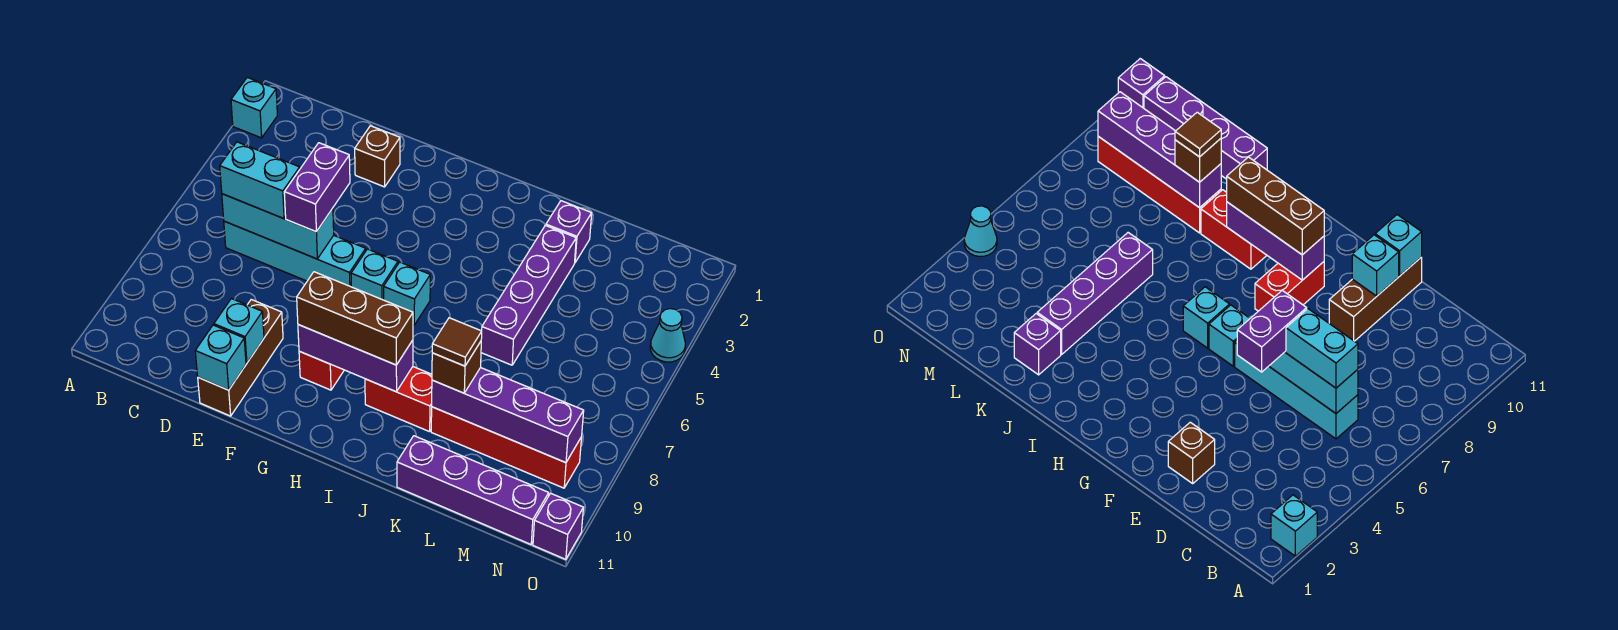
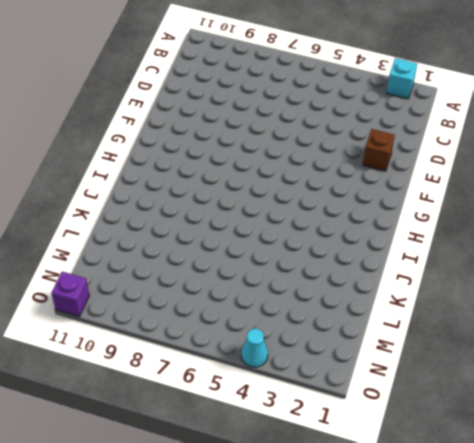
none -> cyan 1x4 brick [224,221,366,287]
none -> brown 1x3 brick [198,300,283,416]
none -> cyan 1x1 brick [351,249,398,300]

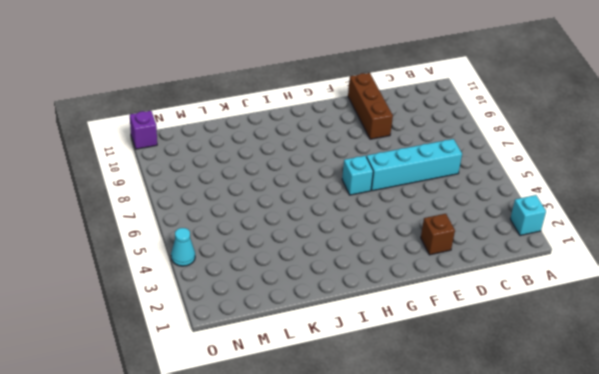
none -> red 1x2 brick [299,351,344,390]
none -> cyan 1x1 brick [384,262,430,325]
none -> red 1x2 brick [365,367,432,432]

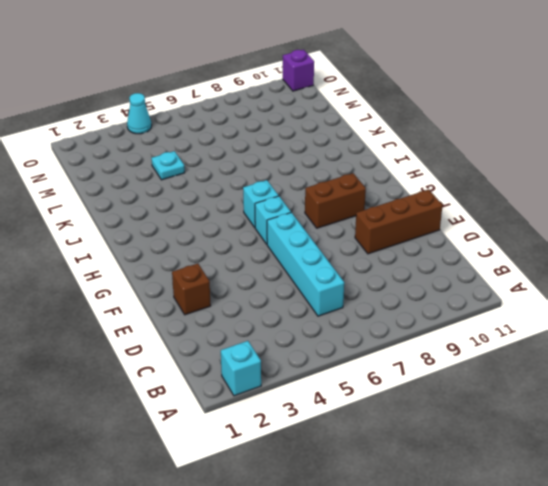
brown 1x2 brick [305,173,366,228] -> red 1x2 brick [299,351,344,390]
cyan 1x1 plate [151,151,185,180] -> none
none -> red 1x2 brick [365,367,432,432]
none -> purple 1x1 brick [546,201,592,262]
none -> purple 1x4 brick [481,225,576,365]

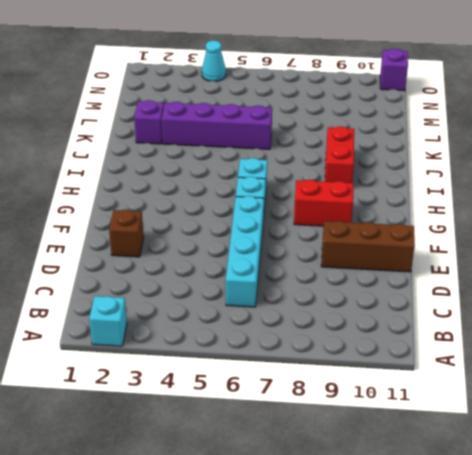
none -> red 1x4 brick [431,407,582,488]
none -> purple 1x4 brick [397,436,549,544]
none -> cyan 1x3 brick [222,194,334,259]

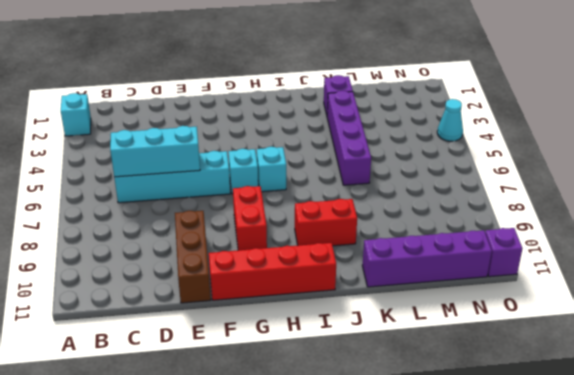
red 1x4 brick [209,243,336,300] -> red 1x4 brick moved to [431,407,582,488]
none -> brown 1x1 brick [355,126,400,187]
none -> cyan 1x1 brick [214,299,264,363]
none -> cyan 1x1 brick [195,325,246,390]

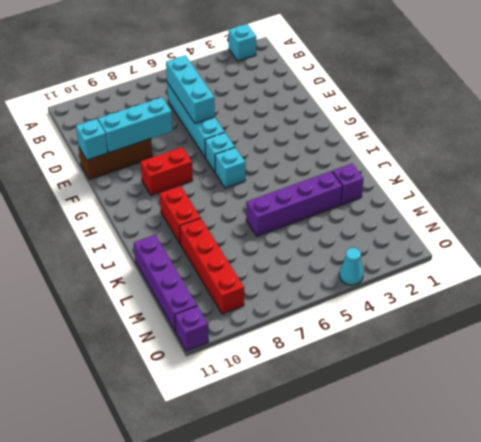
cyan 1x3 brick [98,97,173,153] -> cyan 1x1 brick [214,299,264,363]
none -> brown 1x1 brick [355,126,400,187]
none -> purple 1x3 brick [298,325,413,392]
none -> purple 1x4 brick [432,368,584,463]

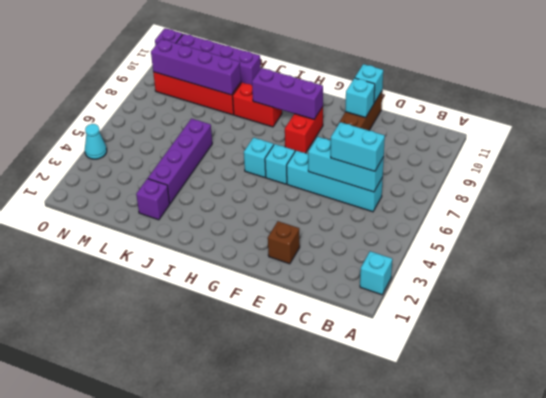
none -> purple 1x2 brick [284,143,350,232]
none -> brown 1x3 brick [297,272,413,365]
none -> brown 1x1 brick [432,342,481,393]

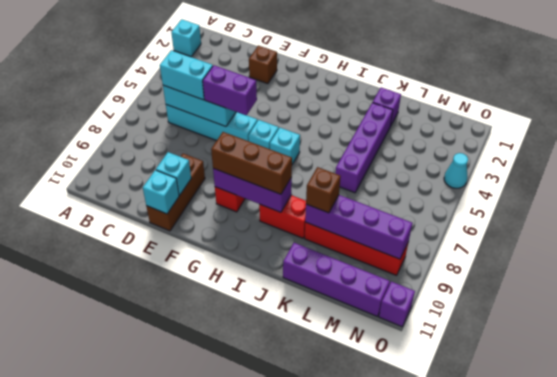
purple 1x2 brick [203,65,257,116] -> purple 1x2 brick turned to [284,143,350,232]
none -> brown 1x1 tile [432,318,482,366]

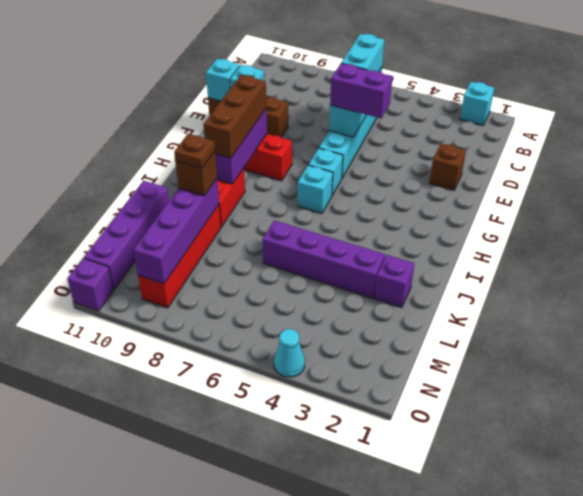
brown 1x1 plate [174,134,215,169] -> brown 1x1 tile [432,318,482,366]

